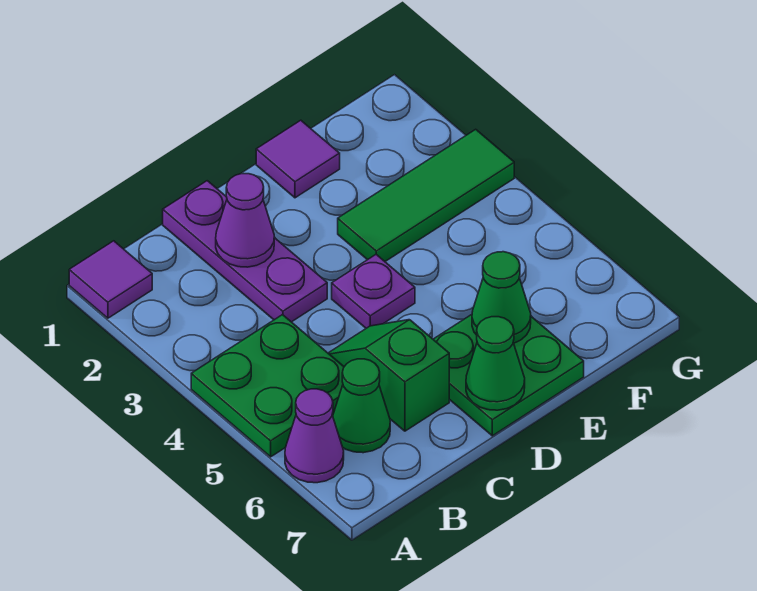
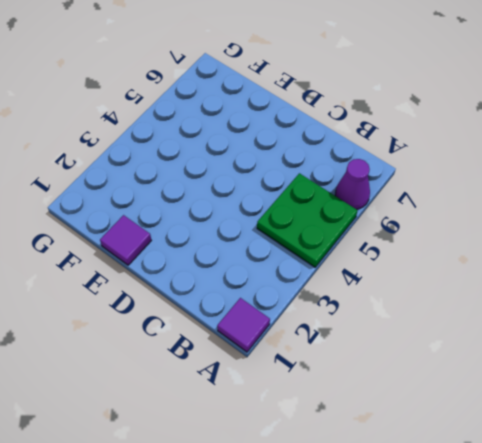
none -> green 1x1 cone [333,359,390,453]
none -> purple 1x3 plate [163,181,327,322]
none -> green 1x2 slope [328,320,449,431]

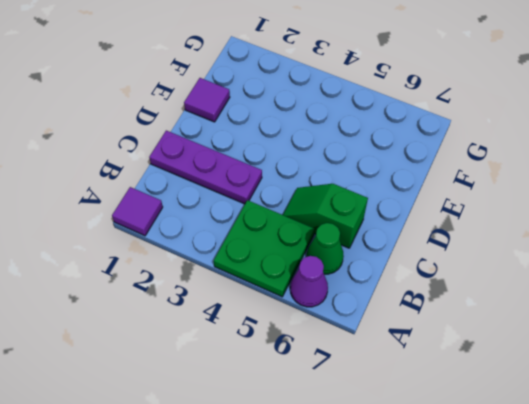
none -> purple 1x1 plate [332,255,415,328]
none -> green 2x2 plate [433,315,584,436]
none -> green 1x3 tile [338,129,514,261]

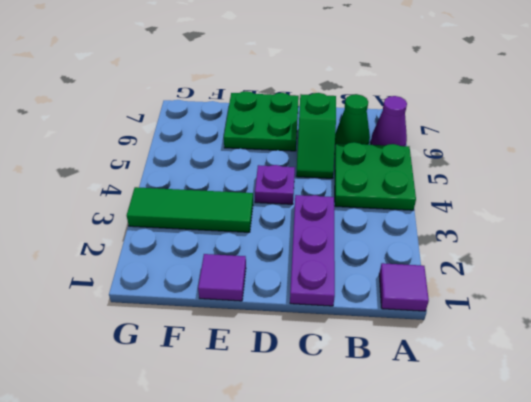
none -> purple 1x1 cone [216,174,274,267]
none -> green 1x1 cone [466,317,525,410]
none -> green 1x1 cone [472,252,531,343]

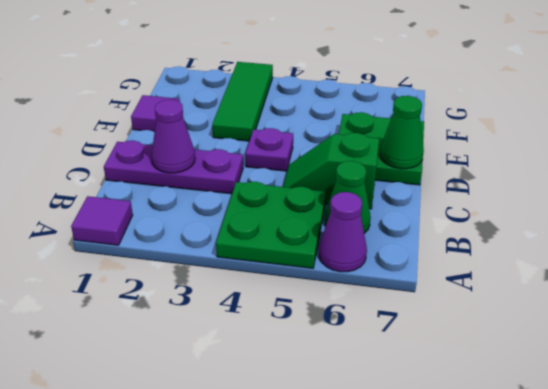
none -> green 1x1 cone [472,252,531,343]

